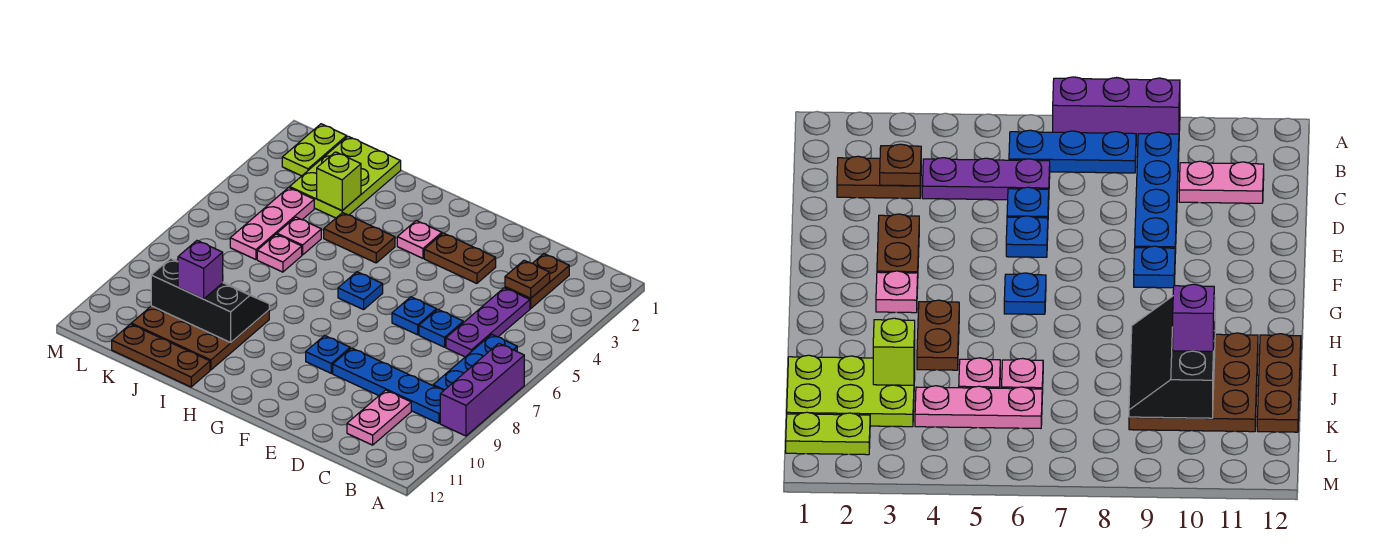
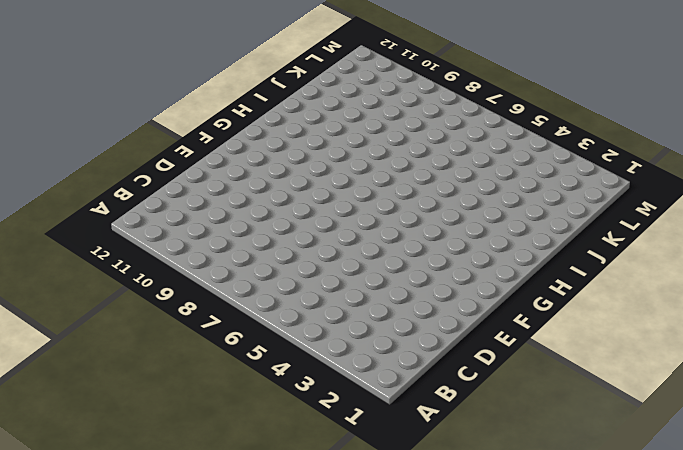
none -> purple 1x3 brick [440,343,524,436]
none -> blue 1x3 plate [433,334,517,390]
none -> blue 1x4 plate [333,348,444,423]

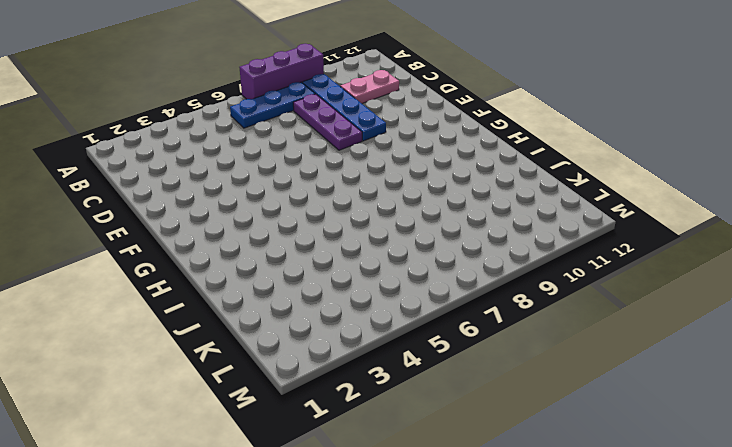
purple 1x3 plate [293,94,362,150] -> purple 1x3 plate turned to [446,288,530,357]
none -> brown 1x2 plate [505,254,569,308]
none -> blue 1x1 plate [419,309,463,347]
none -> brown 1x2 plate [424,233,496,283]

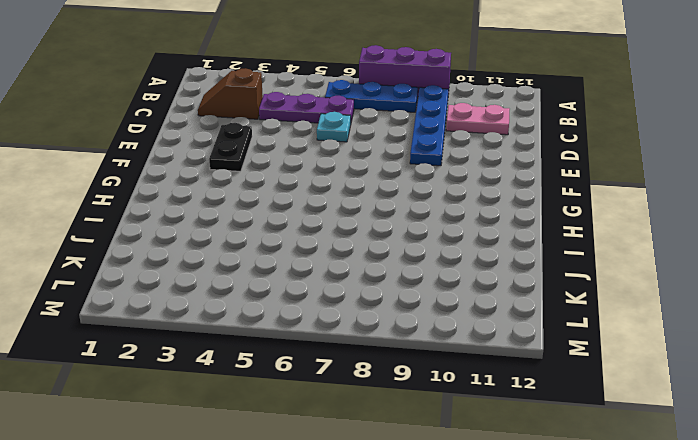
brown 1x2 slope [198,68,263,119] -> brown 1x2 plate [505,254,569,308]
cyan 1x1 plate [317,112,351,142] -> blue 1x1 plate [419,309,463,347]
black 1x2 plate [209,123,252,171] -> brown 1x2 plate [424,233,496,283]
none -> blue 1x1 plate [392,297,436,335]
none -> blue 1x1 plate [306,336,350,373]
none -> pink 1x1 plate [397,221,442,258]

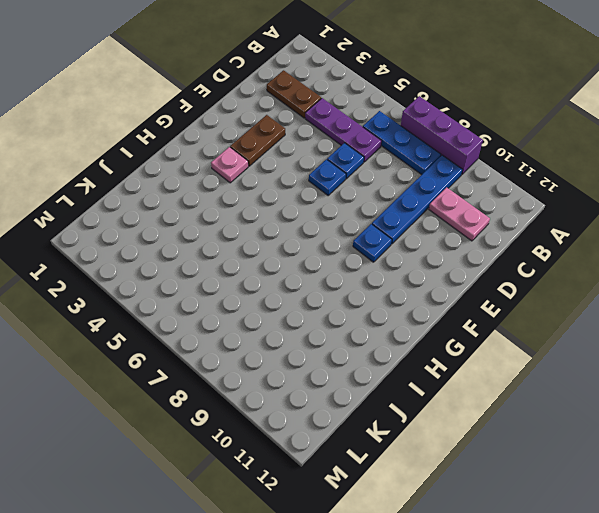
none -> blue 1x1 plate [338,272,383,310]
none -> brown 1x2 plate [324,212,395,263]
none -> brown 3x3 plate [131,306,269,370]

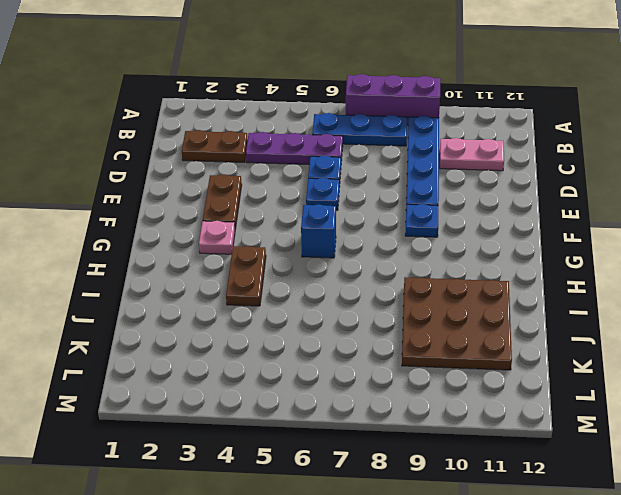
blue 1x1 brick [301,204,336,258] -> blue 1x1 plate [338,272,383,310]
none -> brown 1x3 plate [112,324,210,387]
none -> lime 2x3 plate [289,136,401,218]
none -> pink 1x1 plate [277,217,321,255]

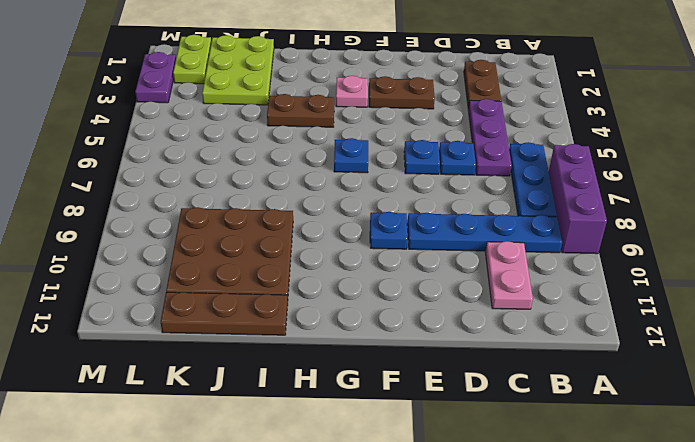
purple 1x2 plate [135,52,176,103] -> none
none -> pink 1x1 plate [277,217,321,255]
none -> pink 1x1 plate [257,234,302,272]
none -> pink 1x3 plate [230,187,314,260]

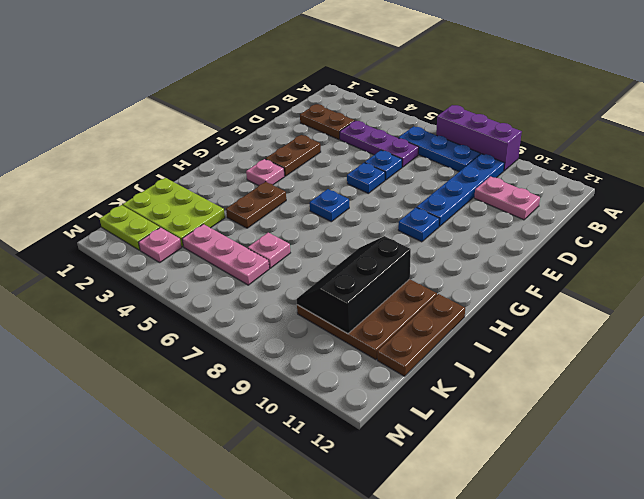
pink 1x1 plate [138,228,182,262] -> pink 1x1 plate moved to [277,217,321,255]
none -> brown 1x1 plate [505,260,550,298]
none -> lime 1x1 brick [317,152,361,211]
none -> purple 1x1 brick [178,241,223,299]

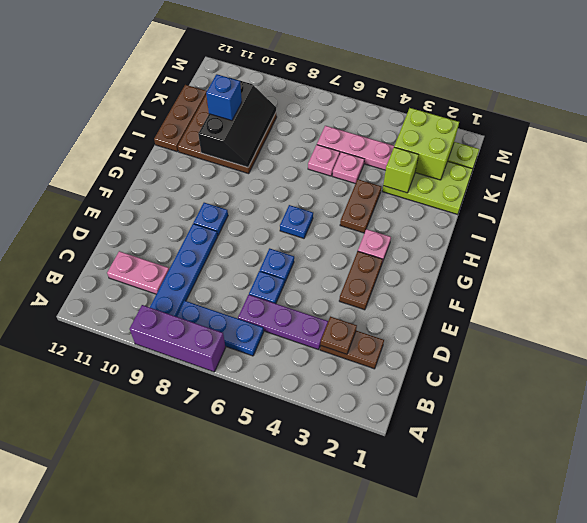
blue 1x1 brick [206,74,242,120] -> purple 1x1 brick [178,241,223,299]
lime 2x2 brick [394,108,459,180] -> none

